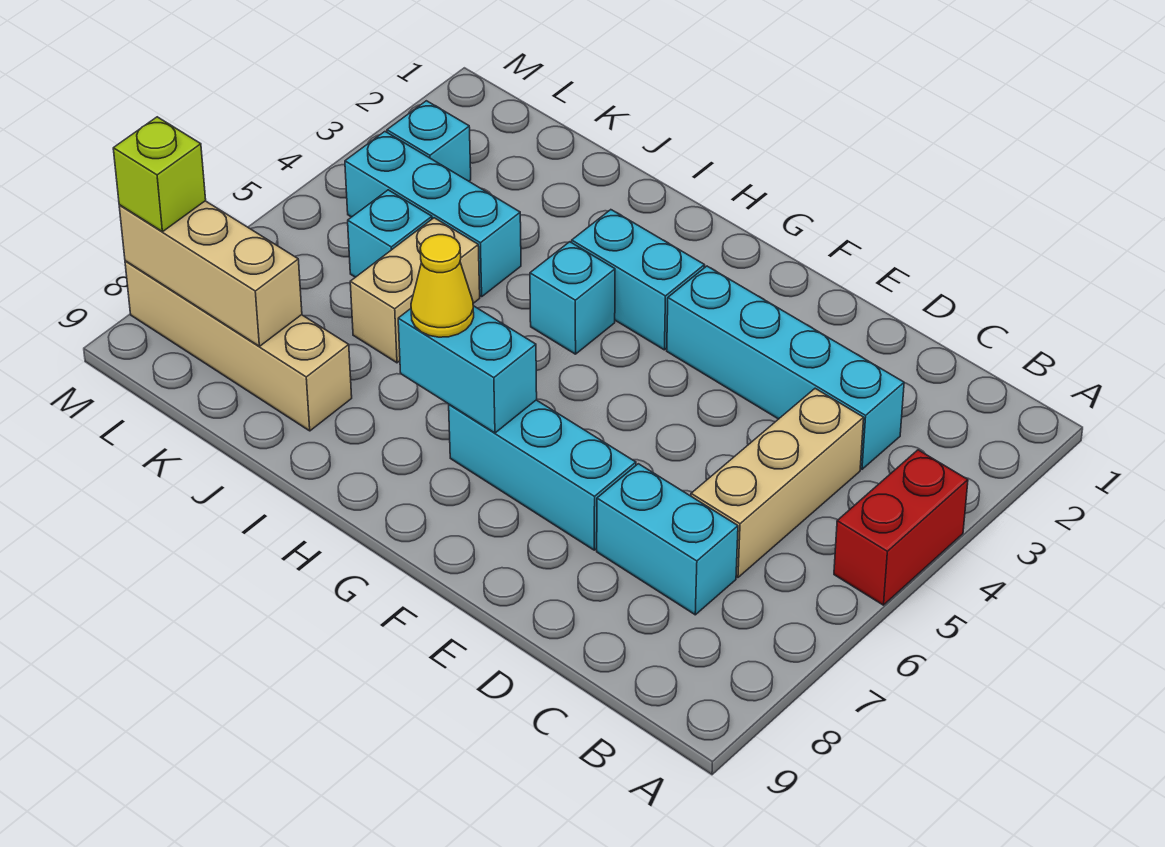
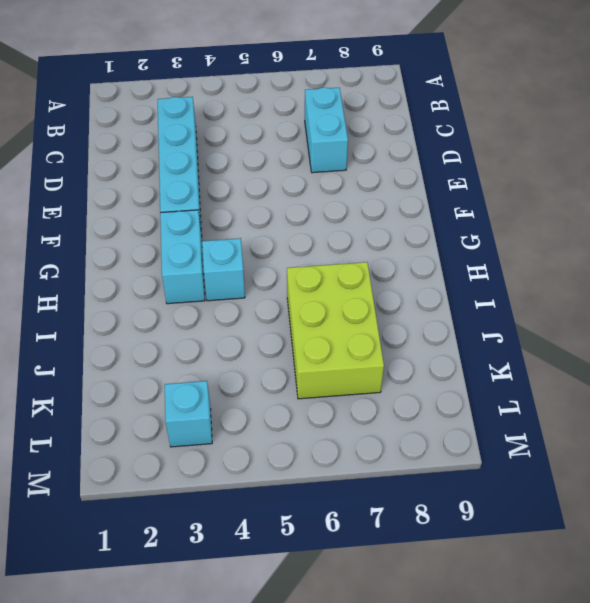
lime 2x3 brick [287,262,384,399] -> tan 1x2 brick [350,218,480,363]
none -> red 1x2 brick [834,450,968,605]
none -> tan 1x3 brick [691,388,864,577]
none -> cyan 1x3 brick [449,400,636,550]

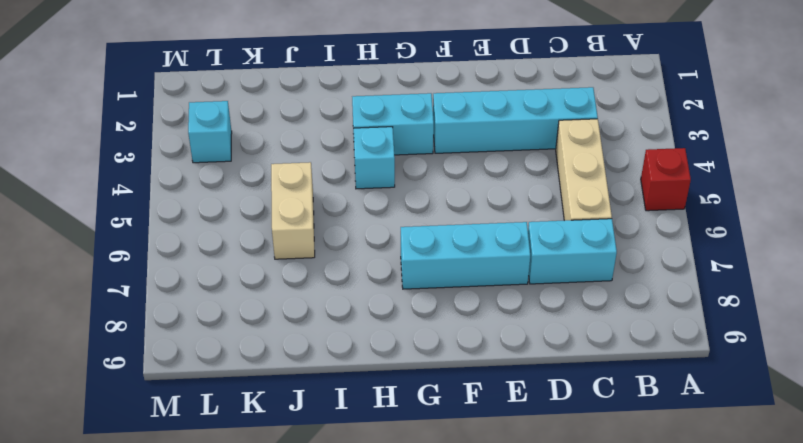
red 1x1 brick [641,148,691,211] -> red 1x2 brick [834,450,968,605]
none -> cyan 1x3 brick [345,132,521,297]
none -> tan 1x4 brick [125,261,352,431]
none -> cyan 1x1 brick [348,190,432,277]

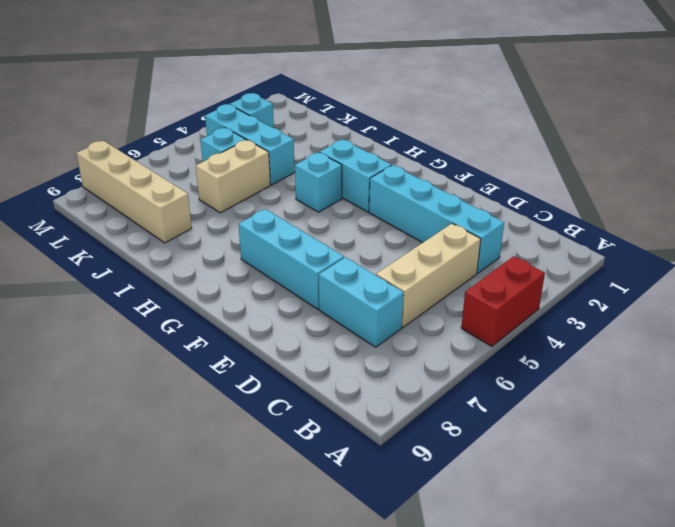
none -> cyan 1x2 brick [398,306,537,433]
none -> tan 1x3 brick [119,201,302,346]
none -> yellow 1x1 cone [411,235,474,337]

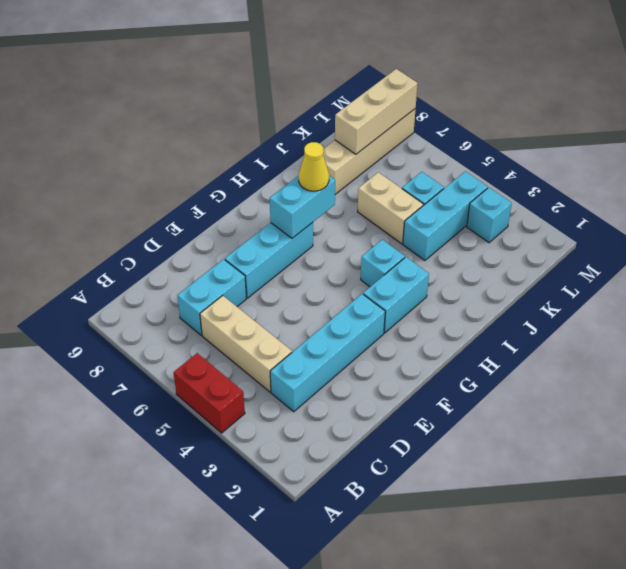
none -> lime 1x1 brick [113,117,206,232]

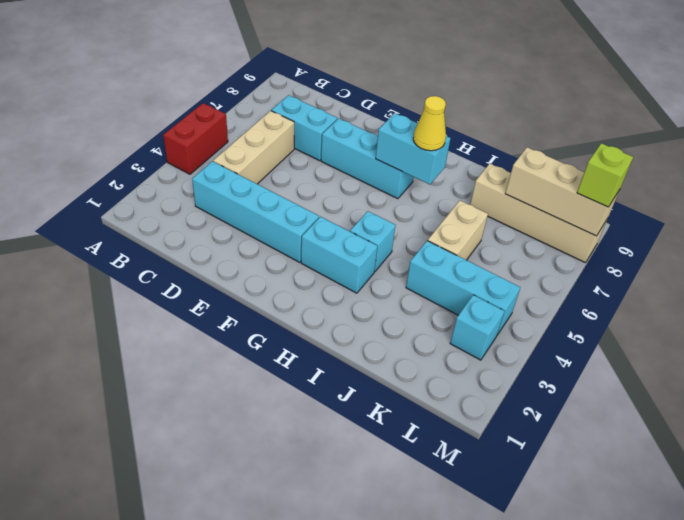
none -> cyan 1x1 brick [348,190,432,277]

